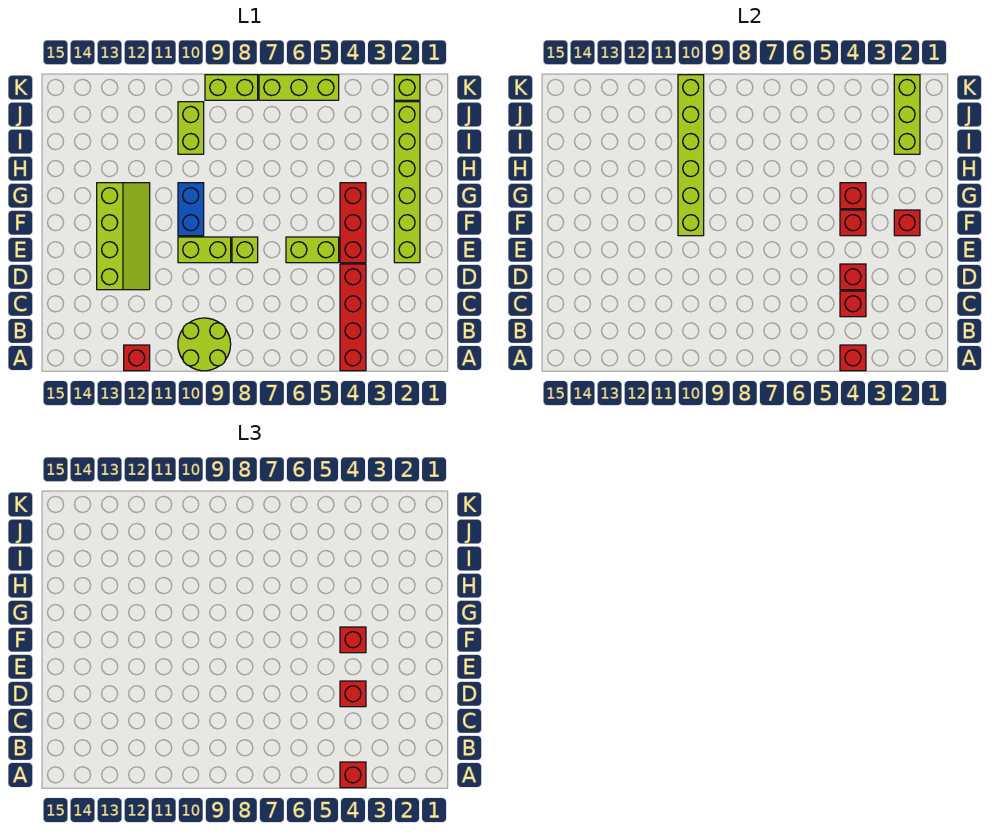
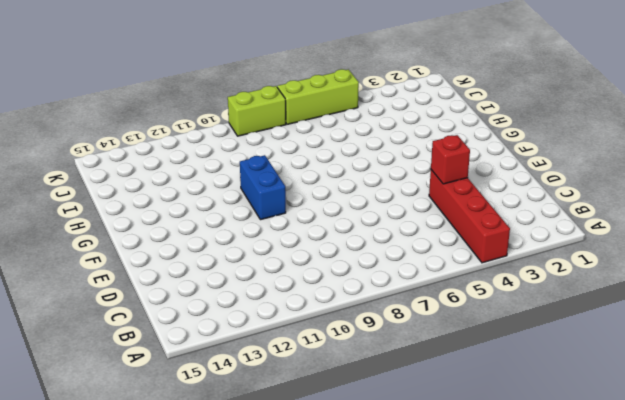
none -> lime 2x2 round brick [178,318,231,371]
none -> red 1x1 brick [124,345,150,371]
none -> lime 2x4 slope [97,183,150,290]

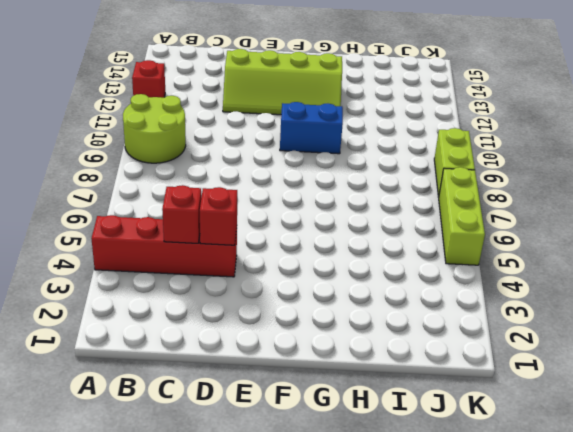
none -> lime 1x6 brick [394,102,420,263]
none -> red 1x3 brick [340,183,366,263]
none -> lime 1x2 brick [286,237,339,263]

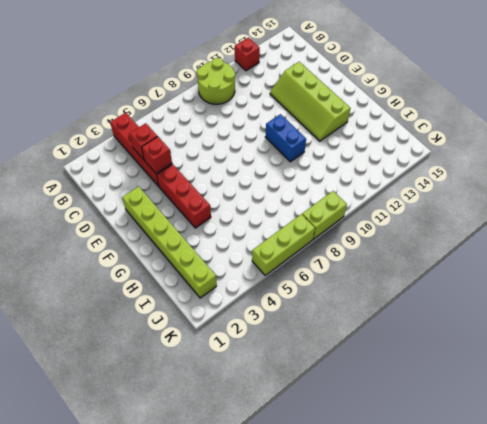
none -> lime 1x2 brick [286,237,339,263]
none -> lime 1x1 brick [232,237,258,263]
none -> lime 1x2 brick [178,237,231,263]

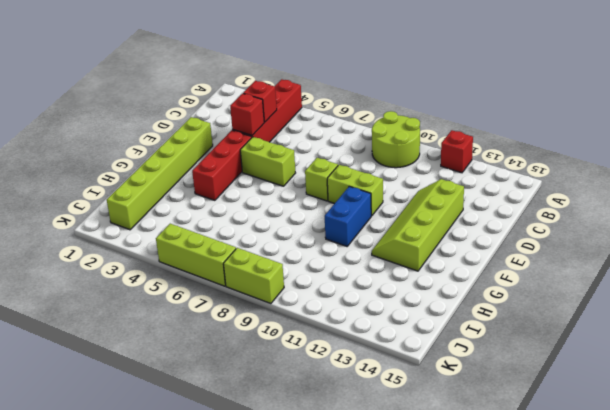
none -> lime 1x2 brick [178,102,204,154]
none -> lime 1x1 brick [394,75,420,100]
none -> red 1x1 brick [840,345,866,371]

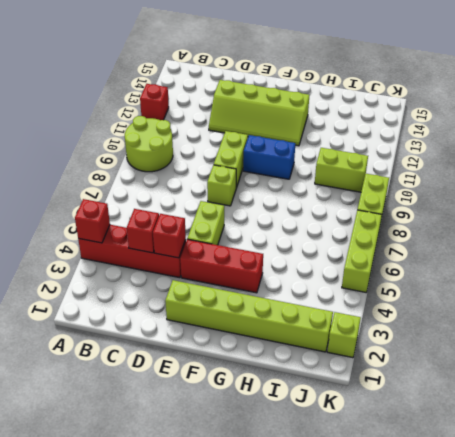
none -> red 1x1 brick [894,210,920,236]
none -> red 1x1 brick [840,210,866,236]
none -> lime 1x6 brick [678,75,704,236]

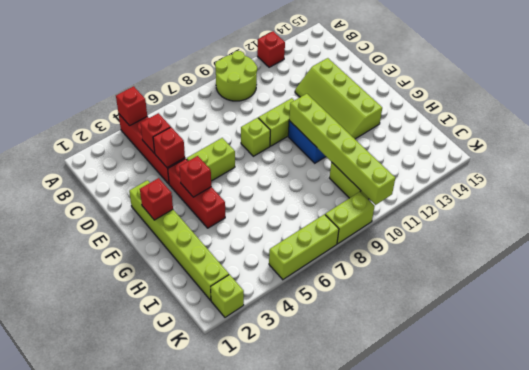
none -> red 1x1 brick [840,183,866,209]
none -> lime 1x3 brick [894,75,920,154]
none -> red 1x1 brick [340,762,366,788]

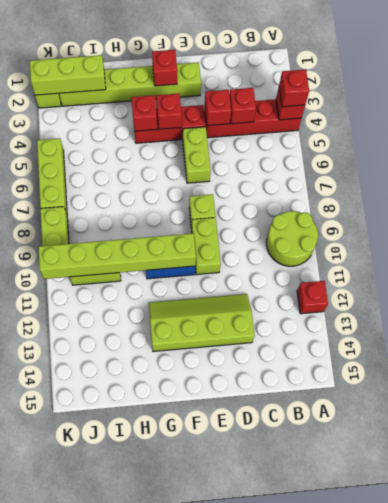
none -> red 1x1 brick [340,681,366,707]
none -> red 1x1 brick [340,627,366,653]

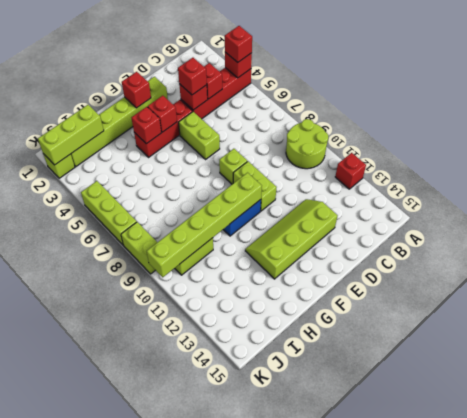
none -> red 1x1 brick [340,627,366,653]

